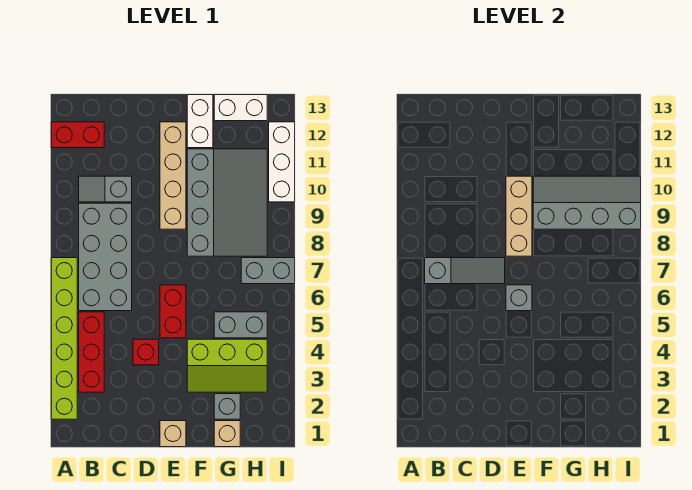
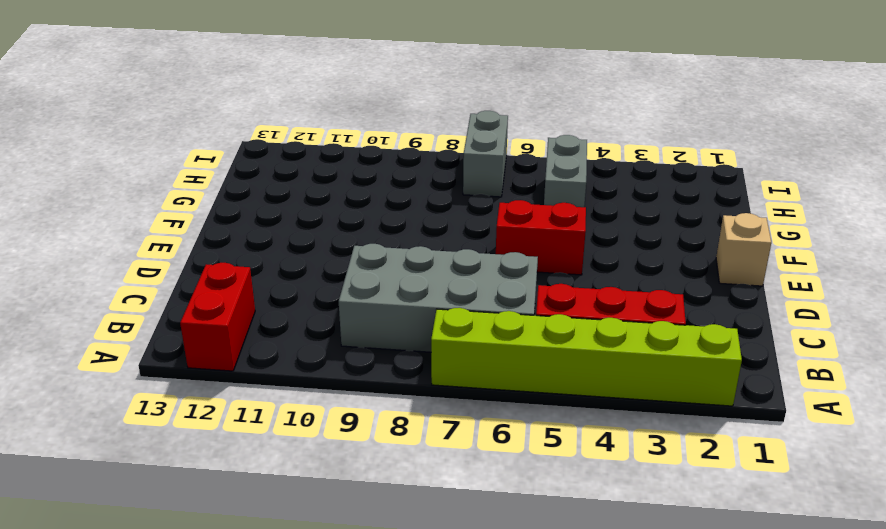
none -> grey 1x2 slope [79,176,132,202]
none -> red 1x1 brick [133,339,159,365]
none -> tan 1x4 brick [160,122,186,229]

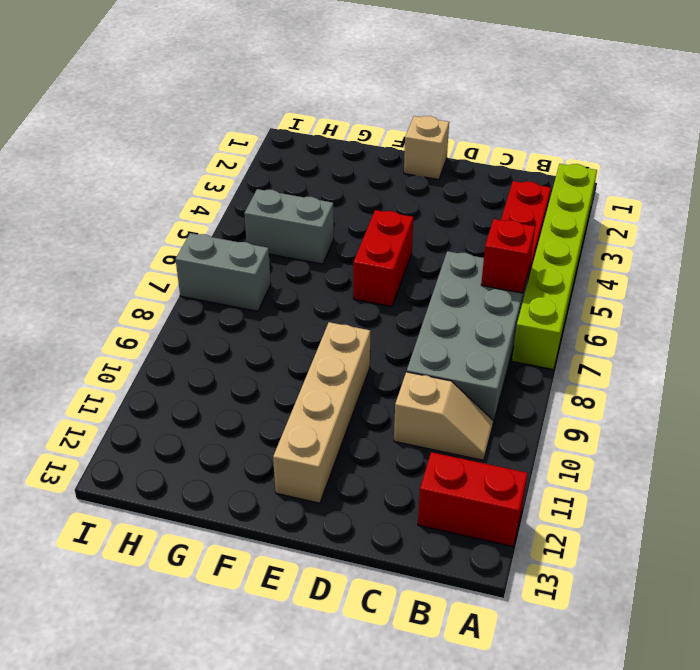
red 1x1 brick [481,219,535,293] -> red 1x1 brick moved to [133,339,159,365]
tan 1x2 slope [394,372,493,460] -> grey 1x2 slope [79,176,132,202]
none -> lime 2x3 slope [187,339,267,392]
none -> grey 3x4 slope [187,149,267,256]
none -> white 1x2 brick [187,95,213,148]

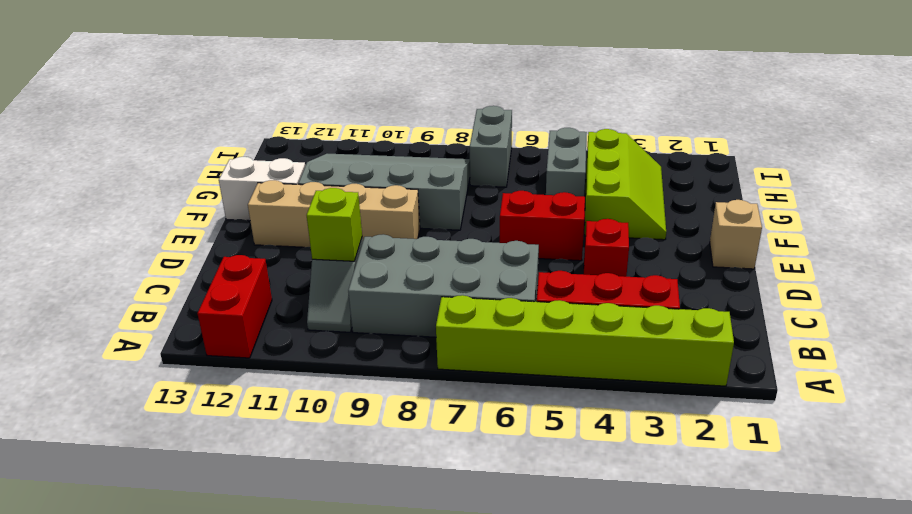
lime 1x1 brick [307,188,362,261] -> none
none -> tan 1x1 brick [214,421,240,447]
none -> grey 1x1 brick [214,394,240,419]
none -> white 1x2 brick [214,95,267,121]

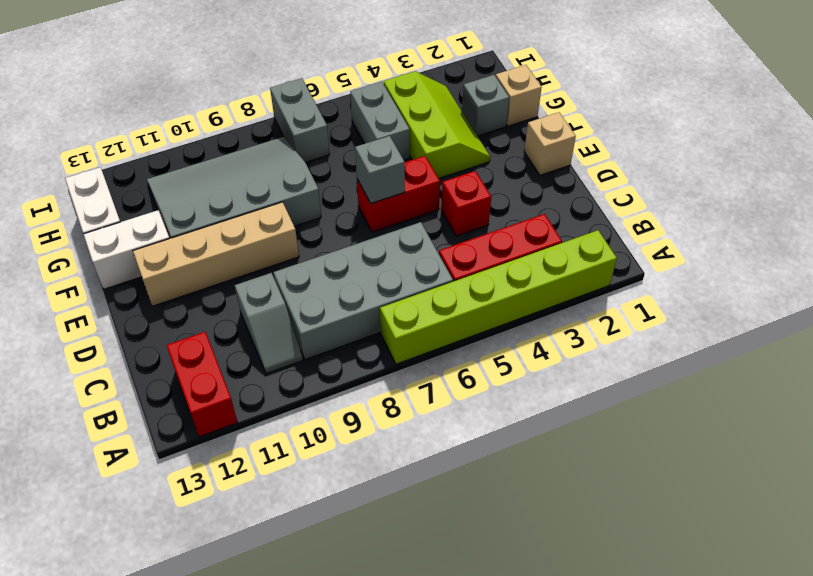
none -> white 1x3 brick [269,122,295,202]
none -> grey 1x3 slope [425,258,505,284]
none -> tan 1x3 brick [506,176,532,256]

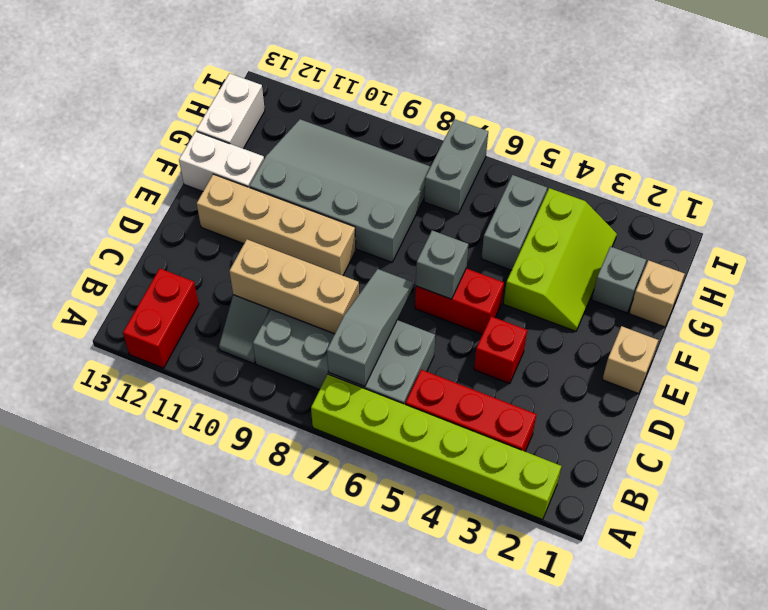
tan 1x3 brick [229,240,359,334] -> tan 1x3 brick moved to [506,176,532,256]
none -> white 1x3 brick [269,122,295,202]
none -> grey 2x4 slope [533,176,641,229]

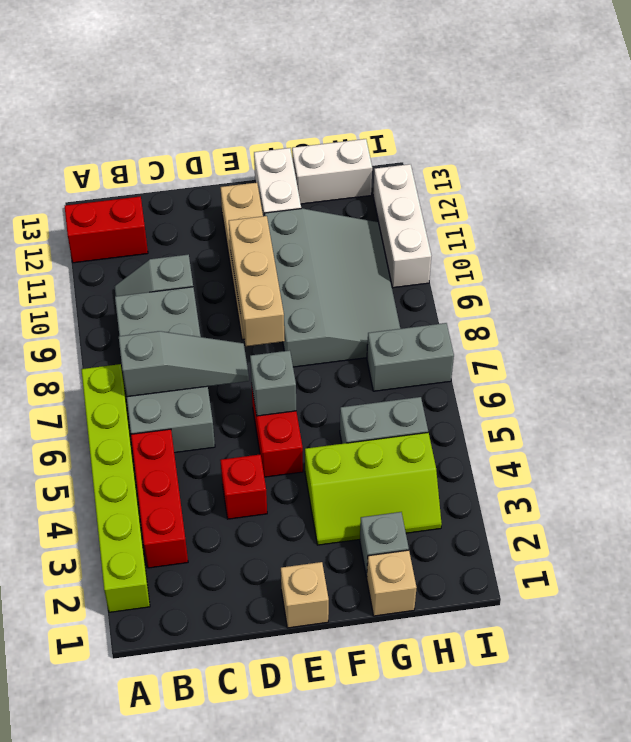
none -> grey 2x4 slope [533,176,641,229]

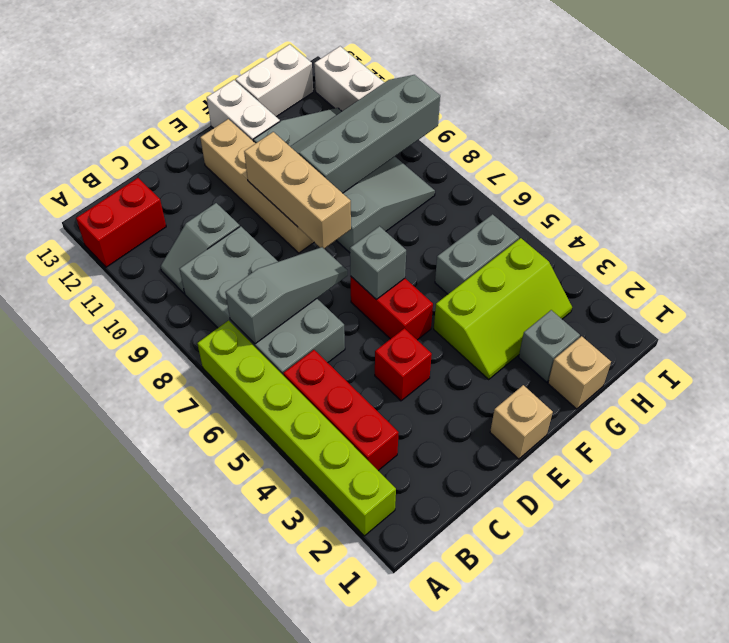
none -> grey 1x2 brick [241,258,295,284]

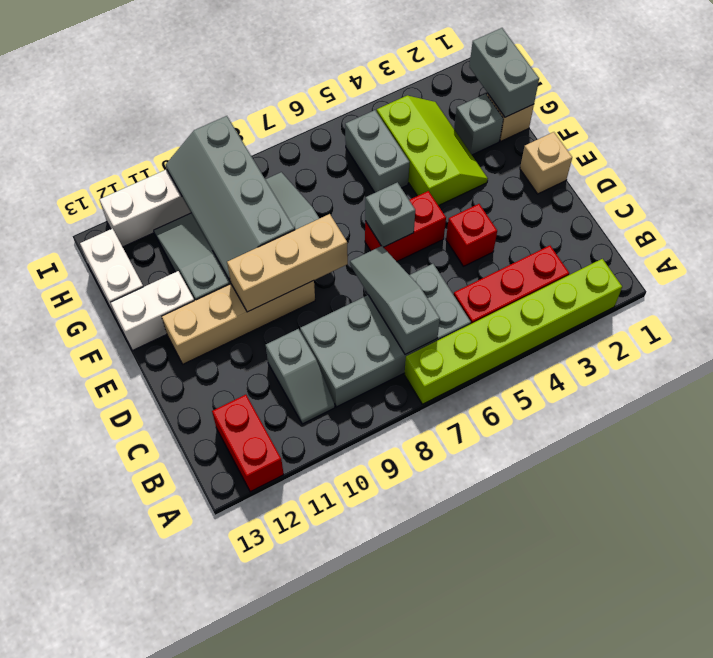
grey 1x2 brick [469,28,539,117] -> grey 1x2 brick moved to [241,258,295,284]

